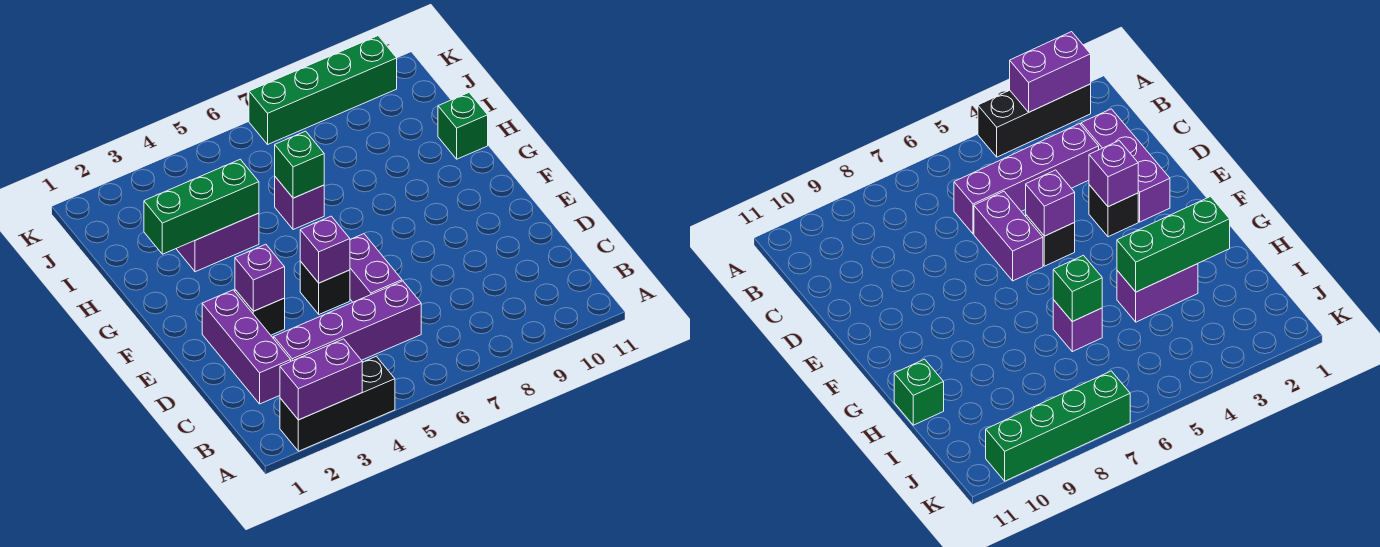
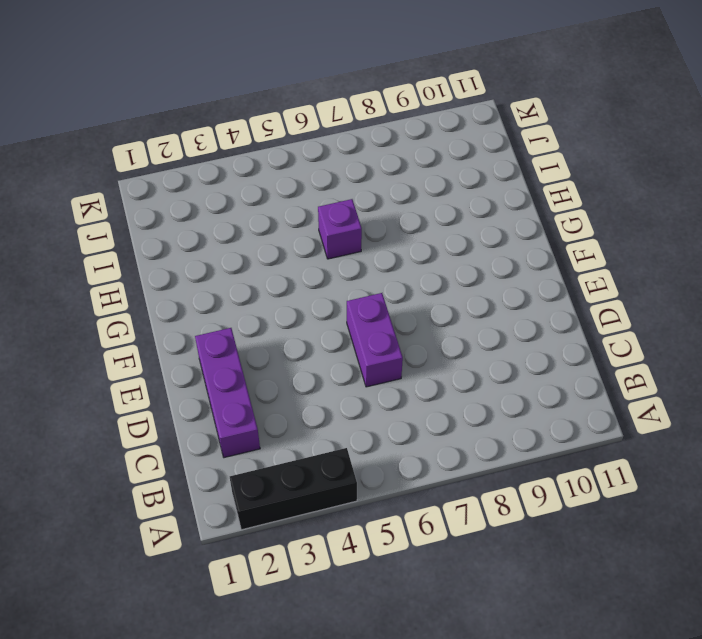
none -> purple 1x4 brick [274,281,421,361]
none -> black 1x1 brick [235,290,285,335]
none -> black 1x1 brick [300,261,350,314]

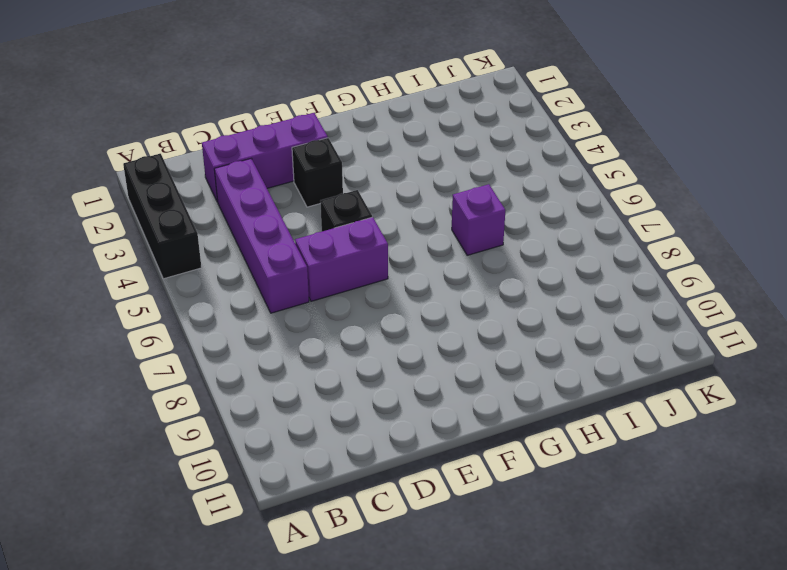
none -> purple 1x2 brick [177,213,259,272]
none -> green 1x1 brick [438,93,488,159]
none -> green 1x4 brick [249,36,397,144]

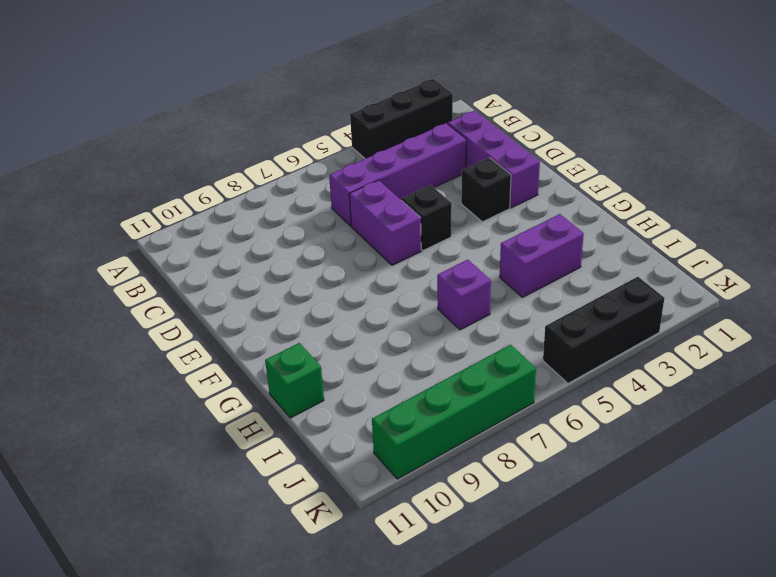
black 1x3 brick [543,277,664,383] -> none
none -> purple 1x2 brick [280,339,362,420]
none -> purple 1x1 brick [235,244,285,311]
none -> purple 1x1 brick [300,216,350,283]

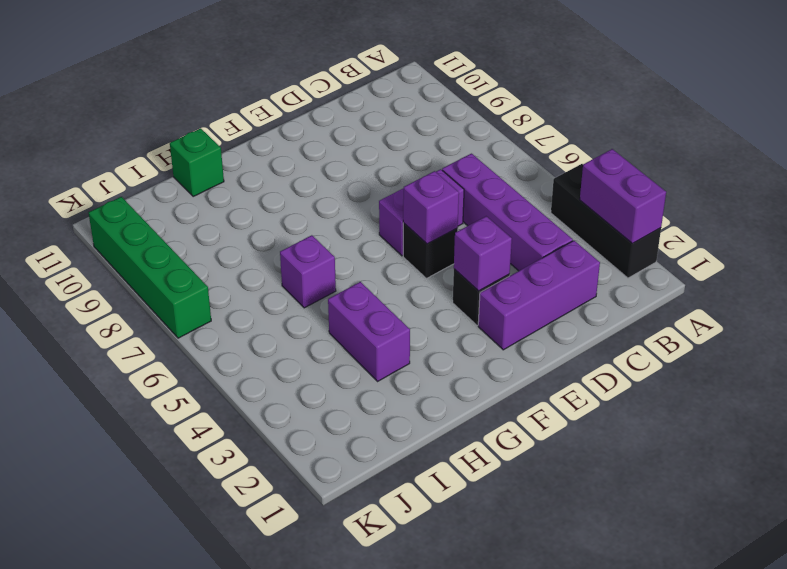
none -> green 1x3 brick [144,159,259,254]
none -> green 1x1 brick [275,131,324,198]

